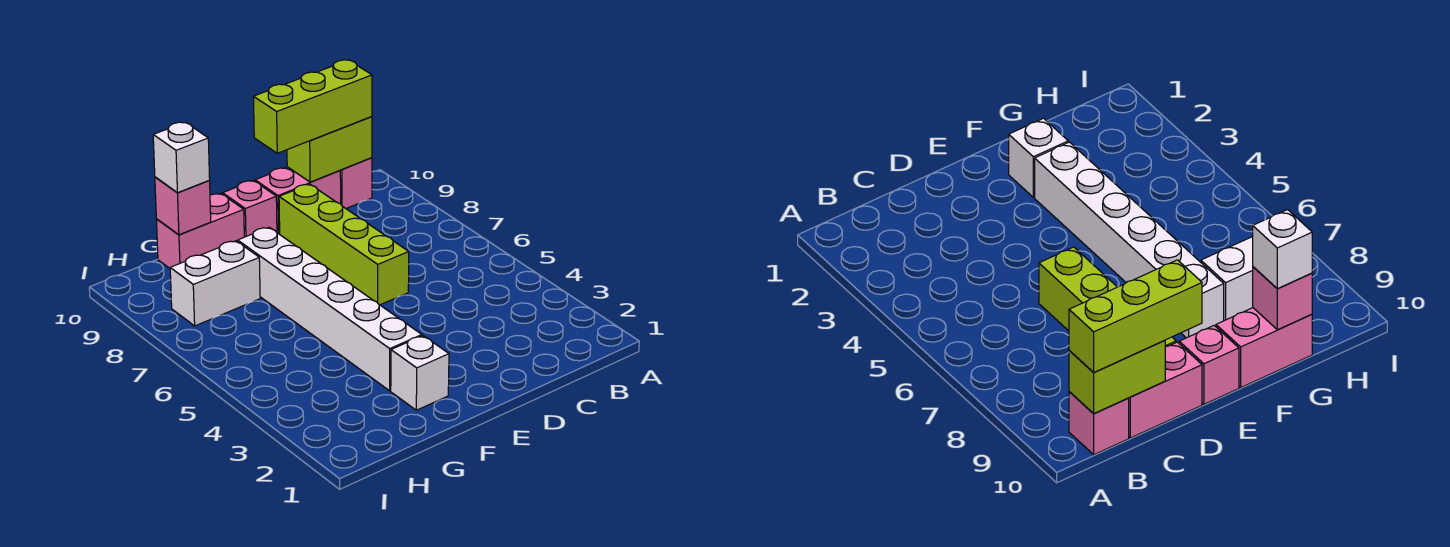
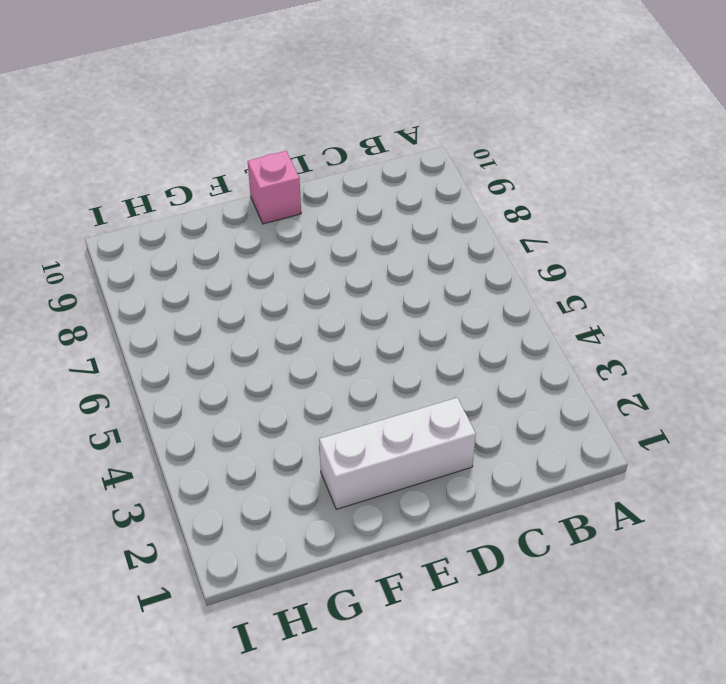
white 1x3 brick [319,398,476,509] -> white 1x1 brick [391,336,449,410]
none -> pink 1x1 brick [340,158,372,208]
none -> pink 1x2 brick [255,167,341,234]
none -> lime 1x4 brick [279,184,409,305]

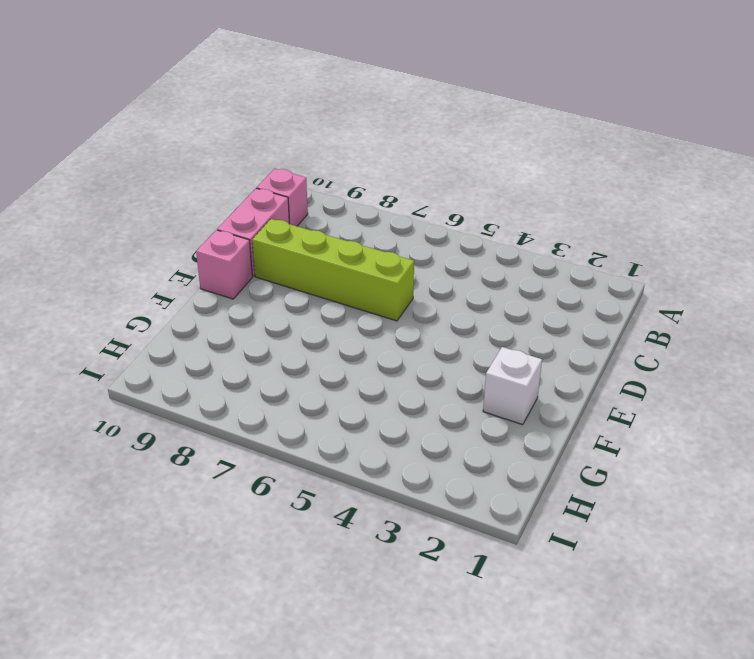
none -> white 1x6 brick [238,227,422,391]
none -> pink 1x2 brick [156,194,244,268]
none -> white 1x2 brick [170,241,260,326]

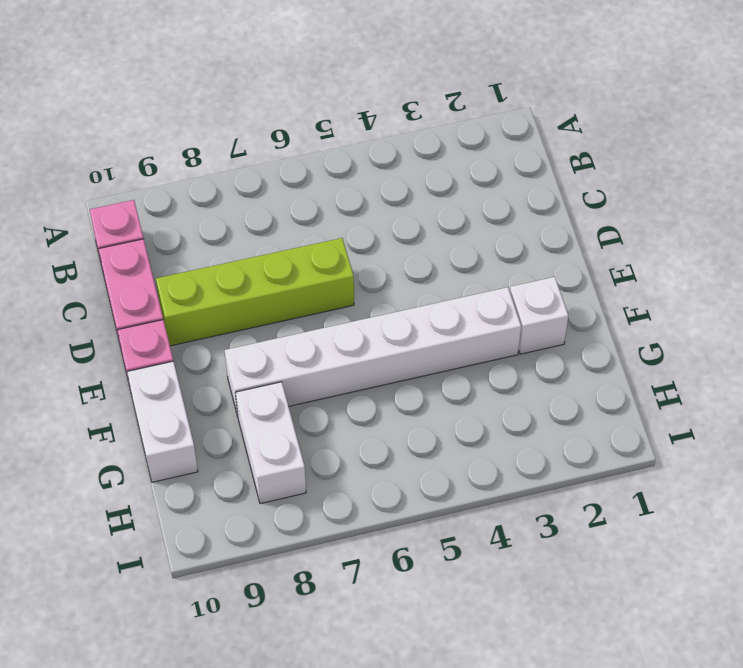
white 1x2 brick [127,361,198,482] -> pink 1x2 brick [156,194,244,268]
none -> lime 1x2 brick [287,117,372,182]
none -> pink 1x1 brick [155,177,211,235]
none -> lime 1x3 brick [253,60,372,153]

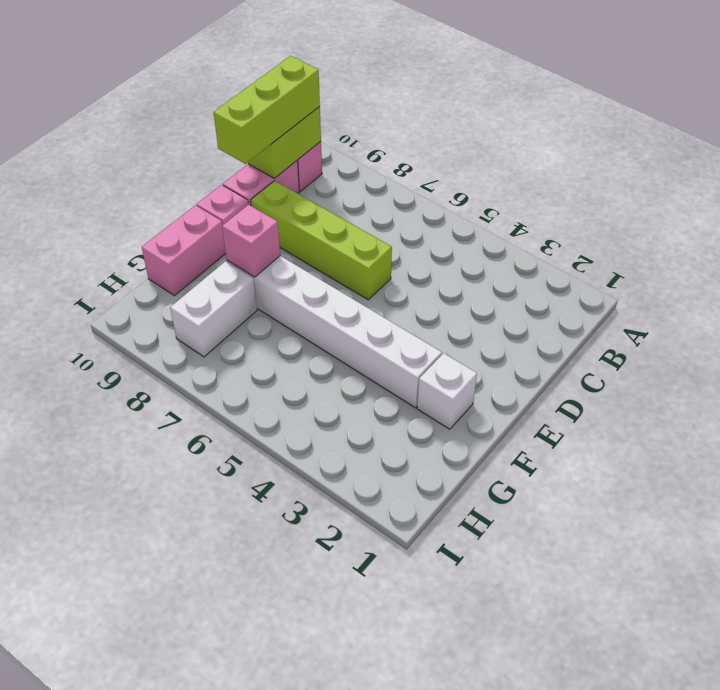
pink 1x1 brick [222,205,280,277] -> pink 1x1 brick moved to [155,177,211,235]
none -> white 1x1 brick [153,122,210,193]

